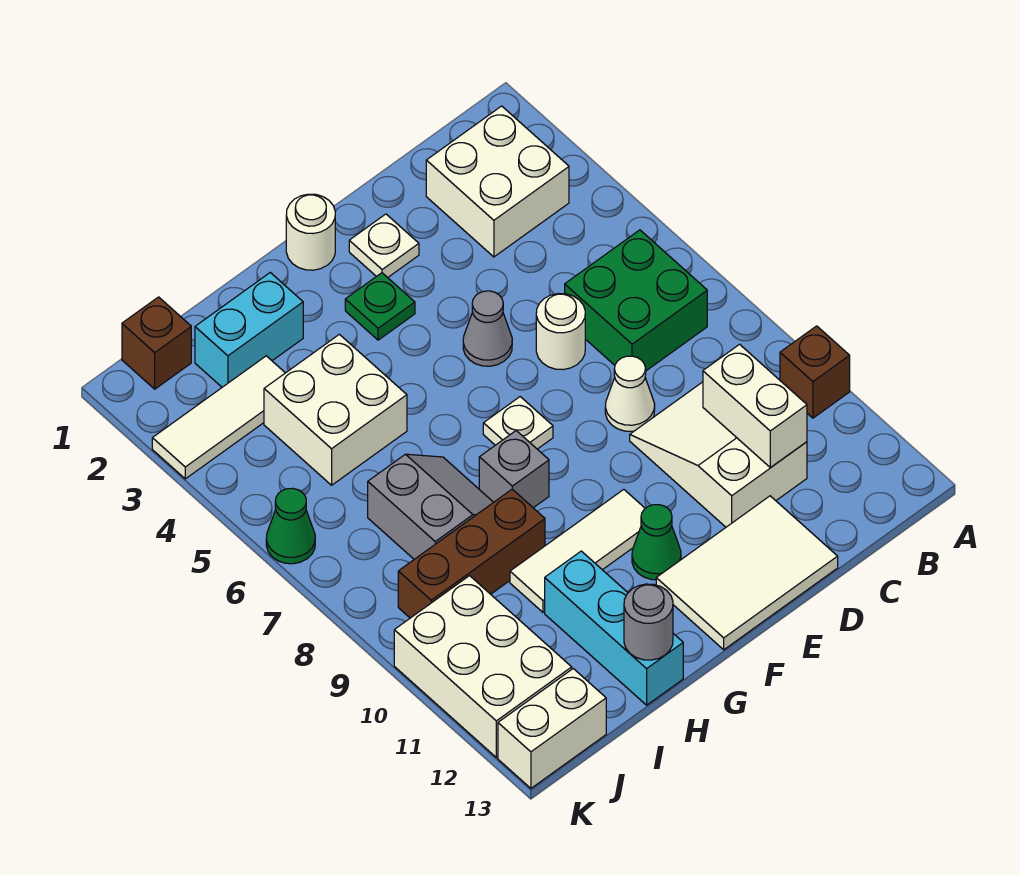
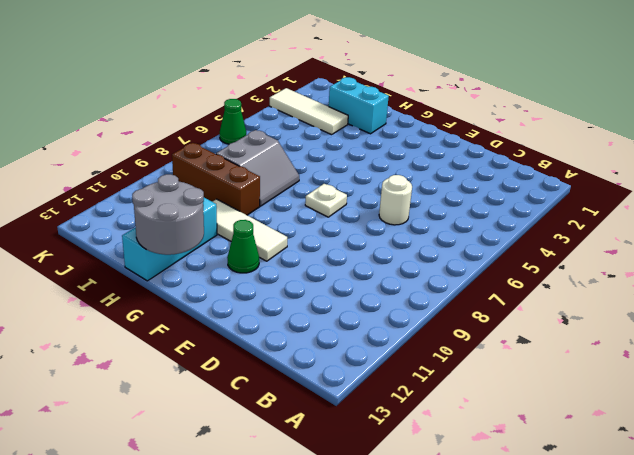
grey 2x2 round brick [132,174,204,255] -> grey 1x1 round brick [624,584,673,660]
none -> brown 1x1 brick [780,326,850,418]
none -> white 2x2 brick [426,106,569,257]
none -> green 2x2 brick [565,230,707,371]

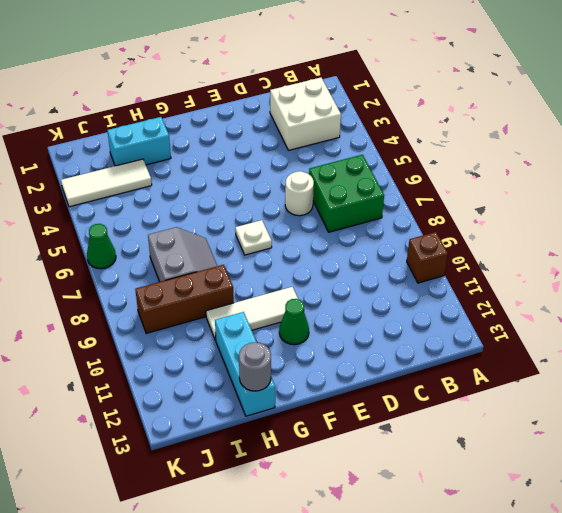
none -> white 2x3 slope [630,382,807,527]
none -> white 1x1 cone [605,356,655,431]
none -> white 2x3 tile [656,496,838,650]

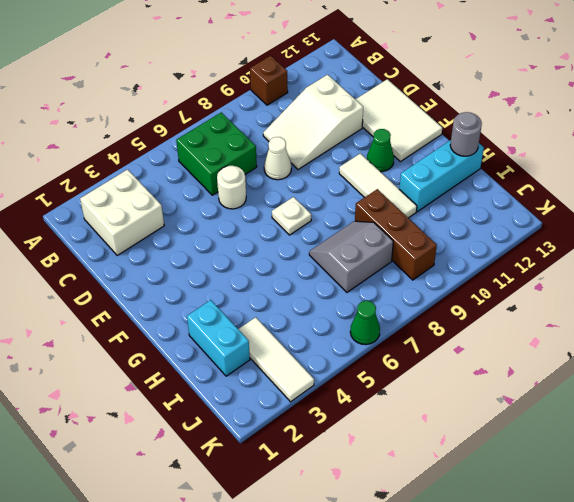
none -> white 1x1 plate [349,214,419,277]
none -> grey 1x1 cone [463,291,512,366]
none -> white 1x1 round brick [286,194,335,270]

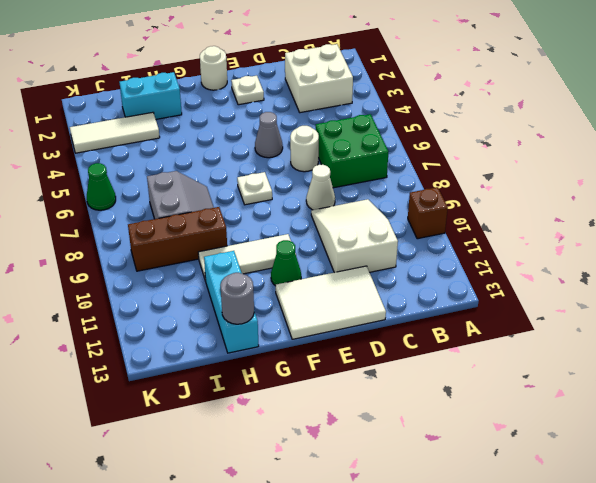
none -> green 1x1 plate [345,273,415,340]
none -> grey 1x1 brick [479,431,549,508]
none -> white 2x2 brick [264,334,407,485]

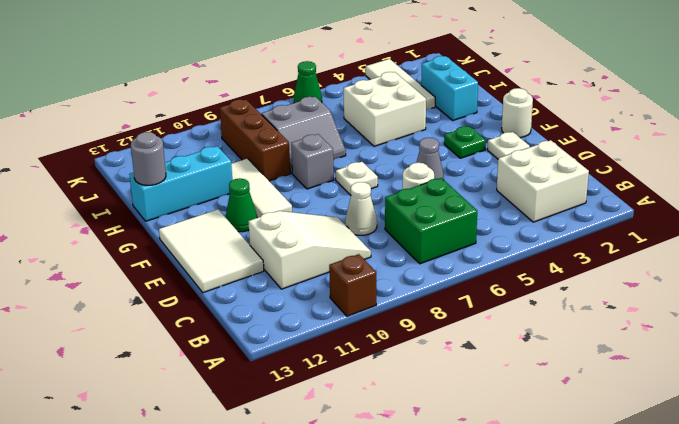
none -> brown 1x1 brick [122,297,191,389]
none -> white 2x3 brick [394,576,572,757]
none -> white 1x2 brick [498,669,606,788]

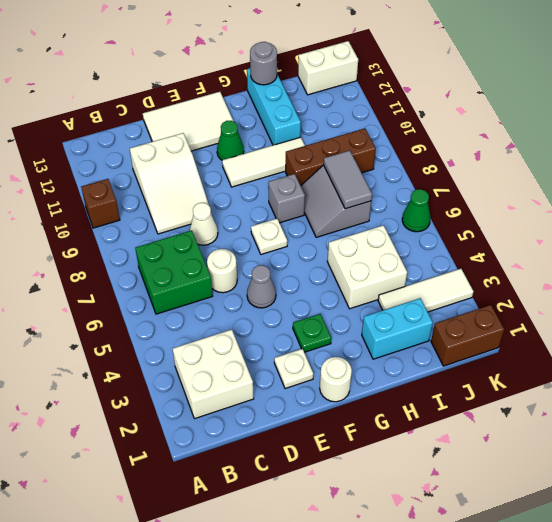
grey 1x2 tile [324,150,372,209] -> none
brown 1x2 brick [431,305,504,366] -> brown 1x1 brick [122,297,191,389]
none -> white 2x3 brick [394,576,572,757]
none -> white 1x2 brick [703,344,807,468]

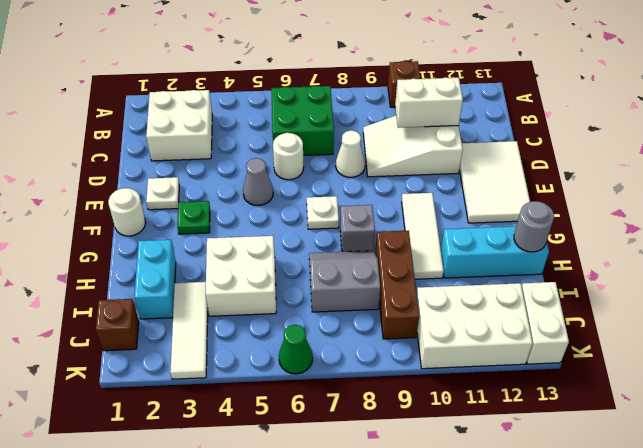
none -> green 1x1 cone [632,505,681,580]

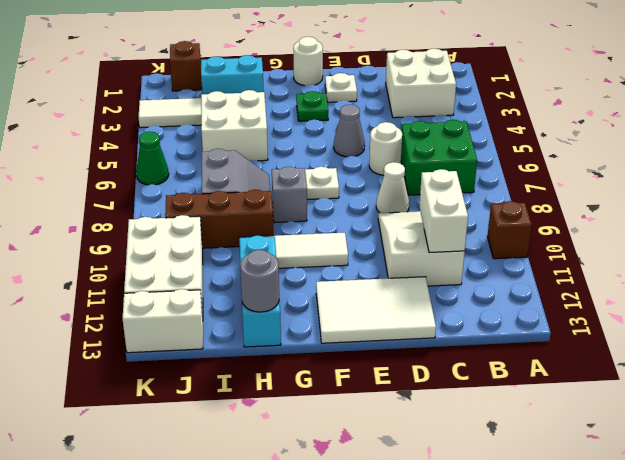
none -> green 1x1 cone [632,505,681,580]

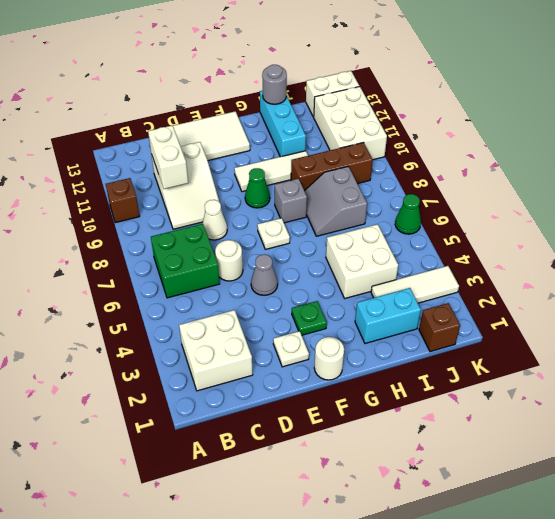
green 1x1 cone [245,168,270,208] -> green 1x1 cone moved to [632,505,681,580]

